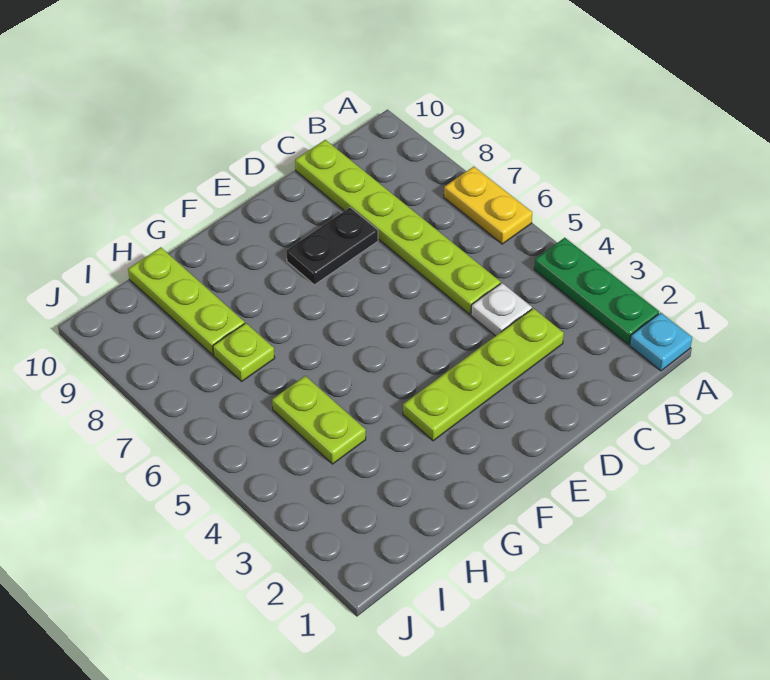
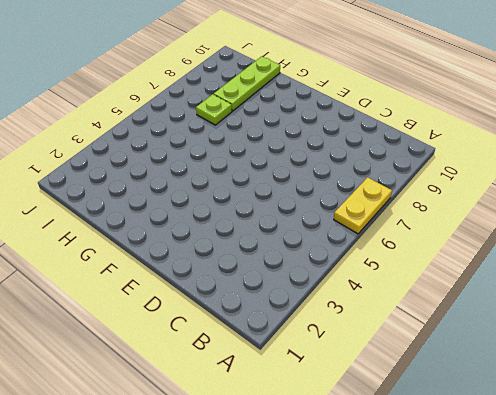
none -> cyan 1x1 plate [630,313,692,371]
none -> green 1x3 plate [534,238,659,344]

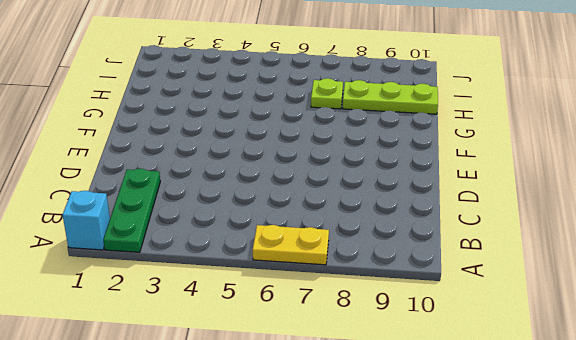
cyan 1x1 brick [63,191,110,250] -> cyan 1x1 plate [630,313,692,371]
green 1x3 plate [103,169,160,252] -> green 1x3 plate turned to [534,238,659,344]
none -> lime 1x4 plate [403,308,564,441]
none -> white 1x1 plate [471,283,532,336]

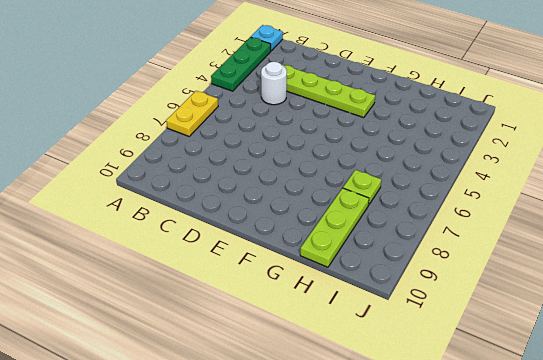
white 1x1 round brick [261,62,287,105] -> white 1x1 plate [471,283,532,336]
none -> lime 1x6 plate [295,140,501,314]
none -> black 1x2 plate [286,207,378,285]

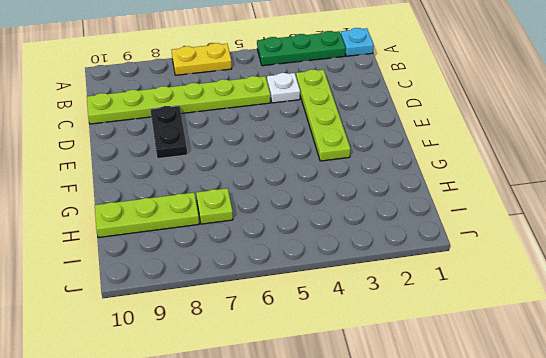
none -> lime 1x2 plate [272,376,366,464]

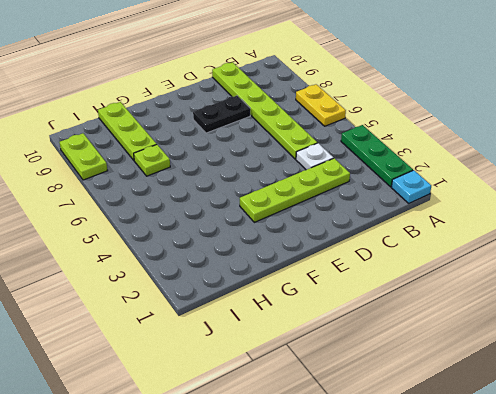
lime 1x2 plate [59,133,108,180] -> lime 1x2 plate moved to [272,376,366,464]

